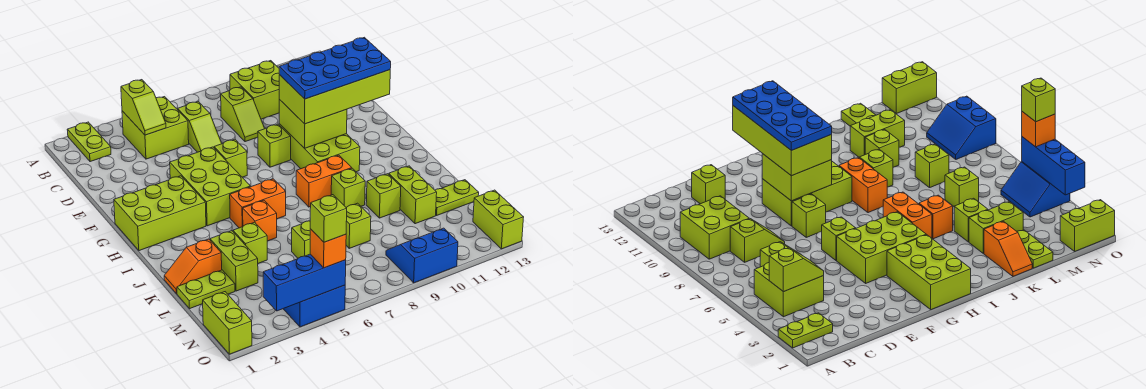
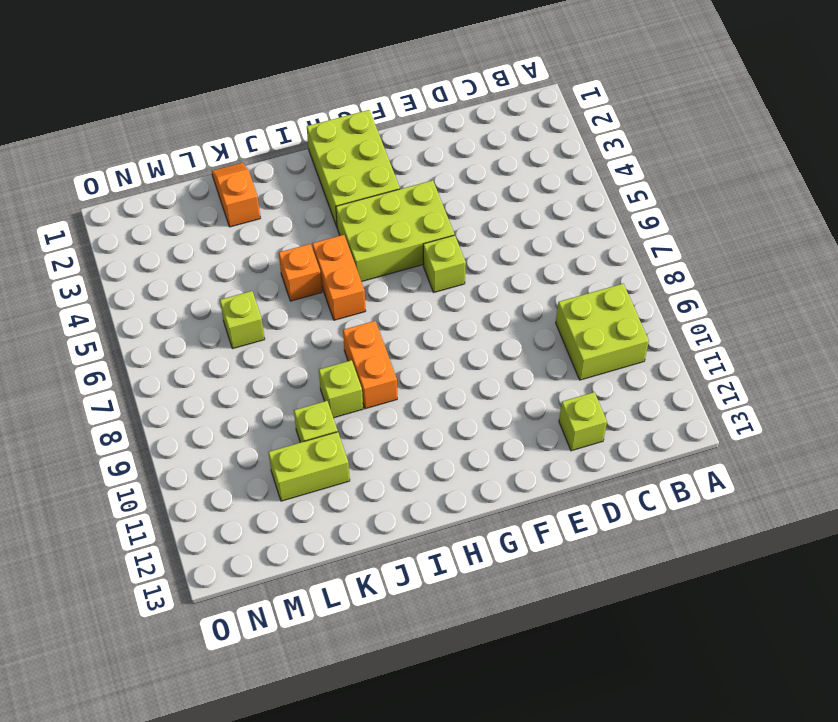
none -> lime 1x2 plate [67,122,111,162]
none -> lime 2x2 brick [122,97,189,159]
none -> lime 1x2 slope [178,102,222,152]
none -> lime 1x2 slope [221,87,265,142]

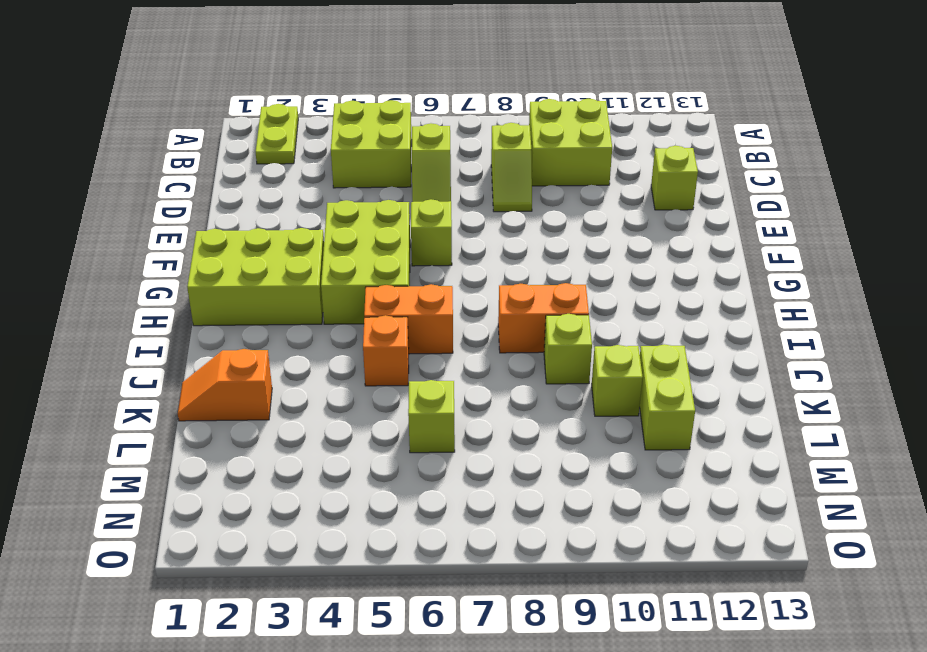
none -> lime 1x1 brick [258,124,291,167]
none -> lime 2x3 brick [279,124,360,172]
none -> lime 1x2 brick [210,231,258,291]
none -> lime 1x1 brick [233,222,267,263]

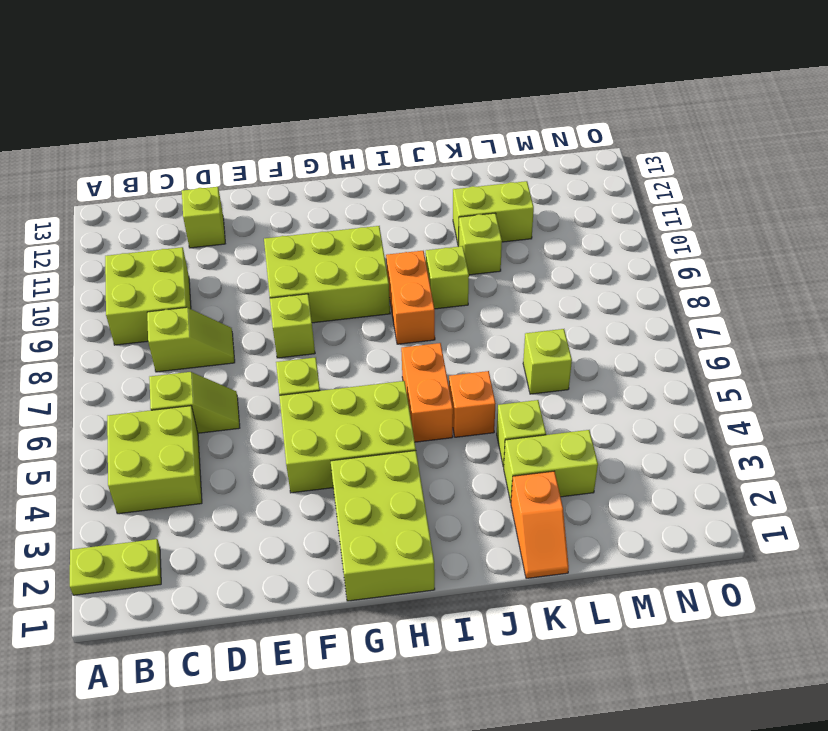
none -> lime 1x2 plate [177,270,235,309]
none -> lime 1x1 brick [346,203,371,248]
none -> lime 1x2 plate [435,180,479,215]
none -> lime 1x2 brick [203,292,252,354]

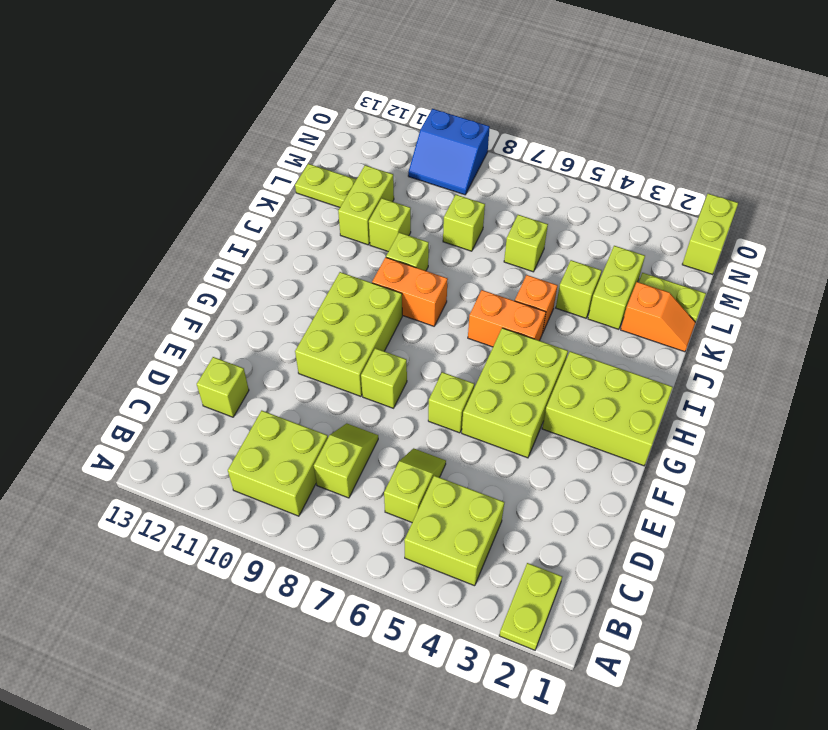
none -> blue 2x2 slope [284,285,345,327]
none -> lime 1x2 brick [473,190,524,249]
none -> lime 1x2 slope [121,80,166,135]
none -> lime 2x2 brick [279,99,347,148]

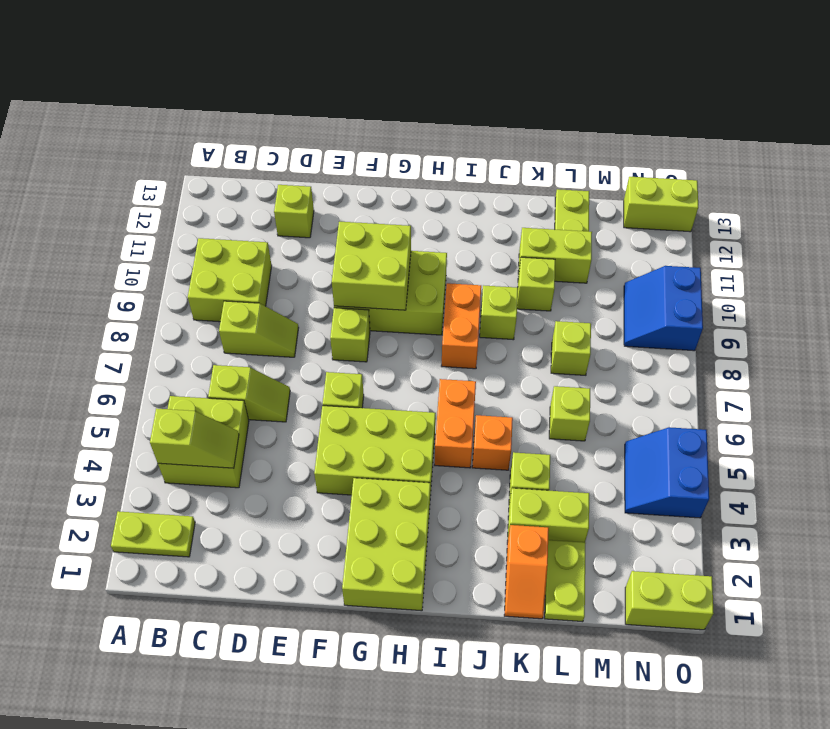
none -> blue 1x3 brick [263,254,346,311]
none -> lime 2x4 brick [279,70,390,124]
none -> orange 1x1 brick [310,229,346,268]
none -> blue 2x4 plate [279,37,391,99]

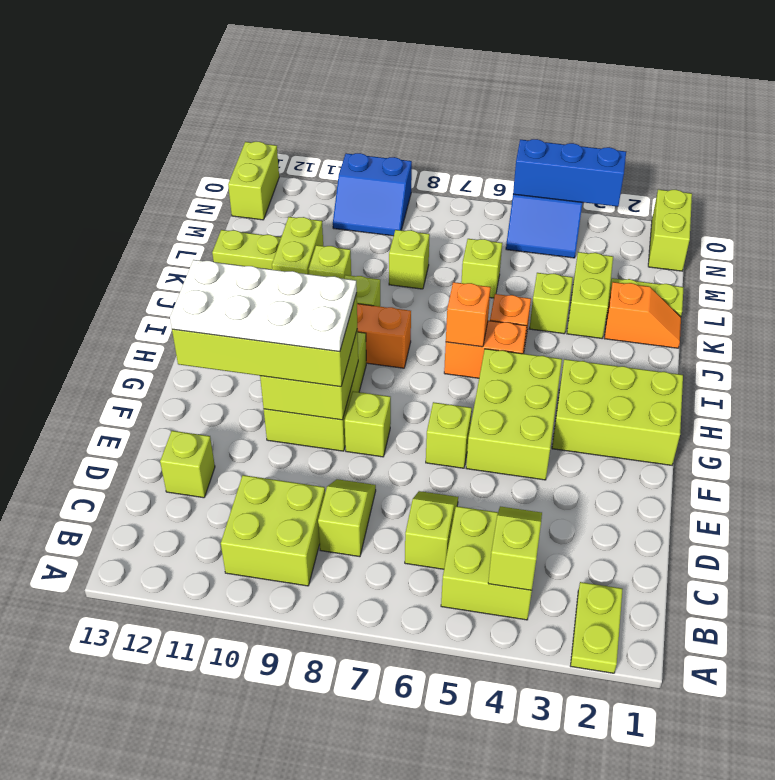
white 2x4 plate [170,260,357,352] -> blue 2x4 plate [279,37,391,99]
orange 1x1 brick [446,282,491,347] -> orange 1x1 brick moved to [310,229,346,268]
none -> lime 1x1 brick [310,195,347,242]

